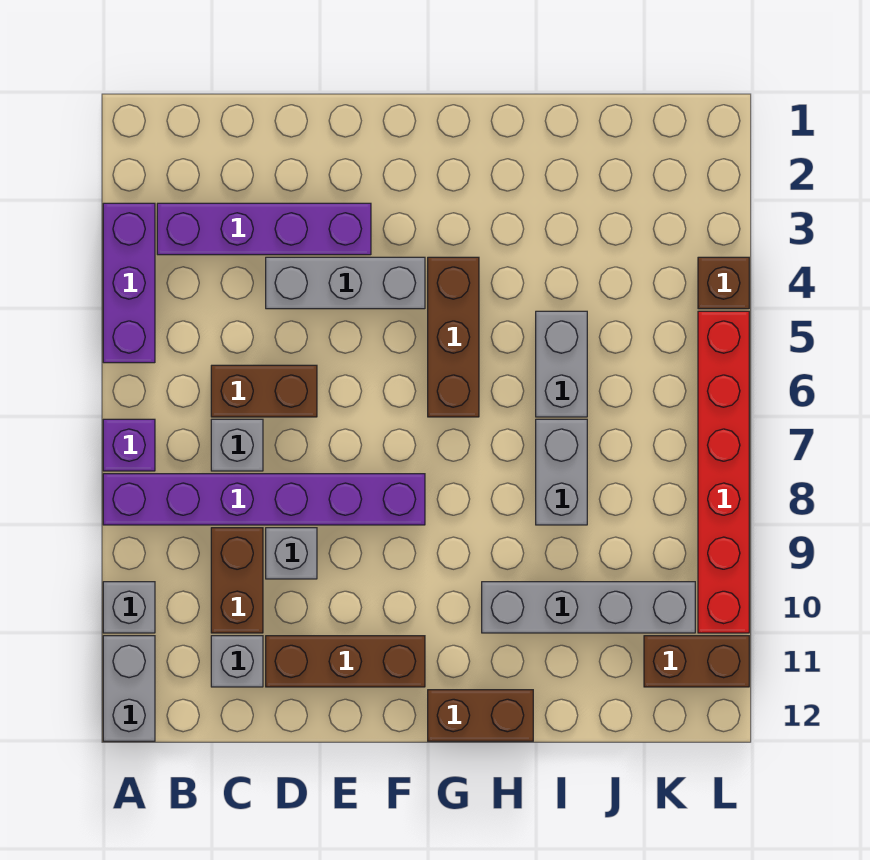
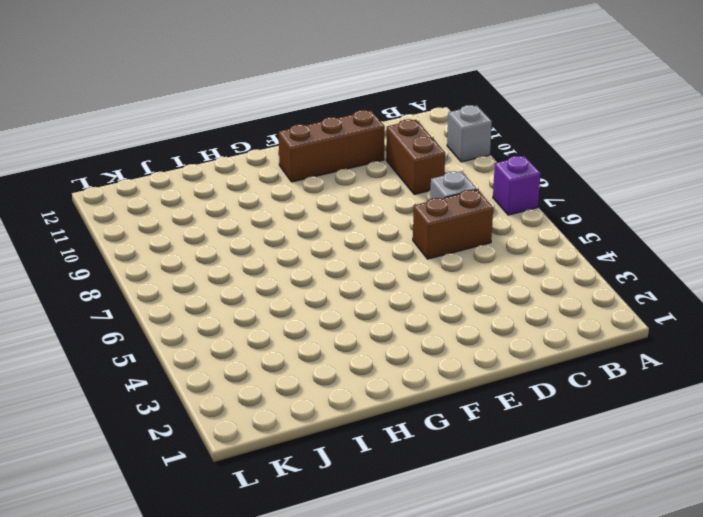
none -> purple 1x3 brick [103,203,155,363]
none -> purple 1x6 brick [103,474,425,525]
none -> grey 1x2 brick [103,636,155,741]

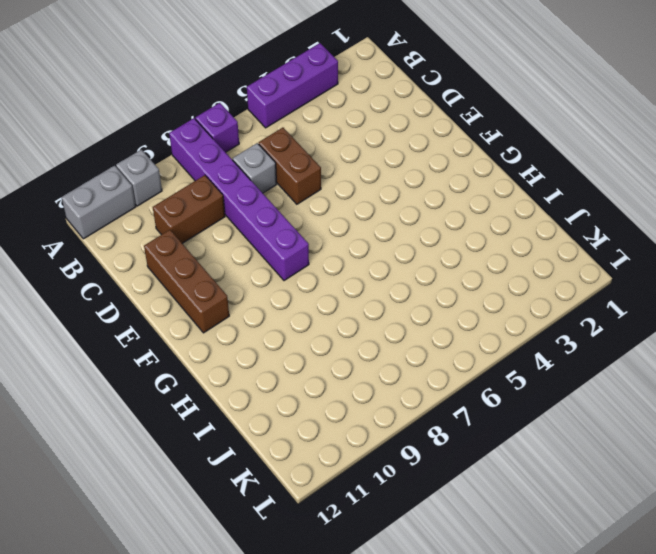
none -> purple 1x4 brick [157,203,371,255]
none -> grey 1x1 brick [211,636,263,687]
none -> grey 1x3 brick [266,257,425,309]

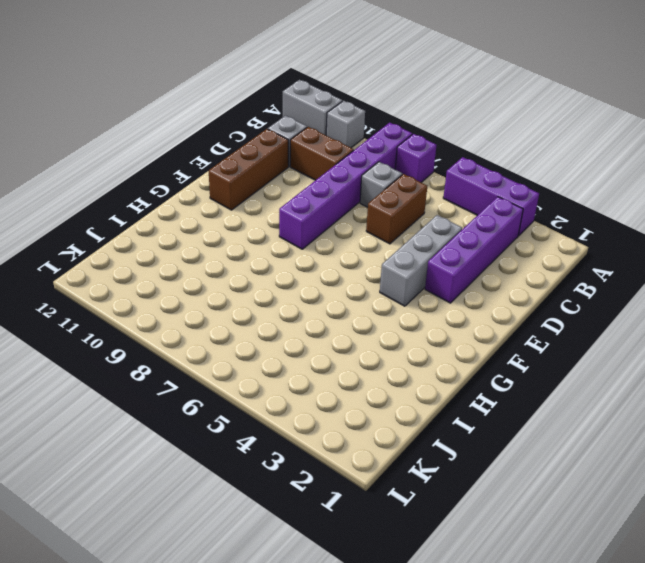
none -> grey 1x1 brick [266,528,317,579]
none -> brown 1x3 brick [428,257,479,417]
none -> brown 1x2 brick [428,690,533,741]

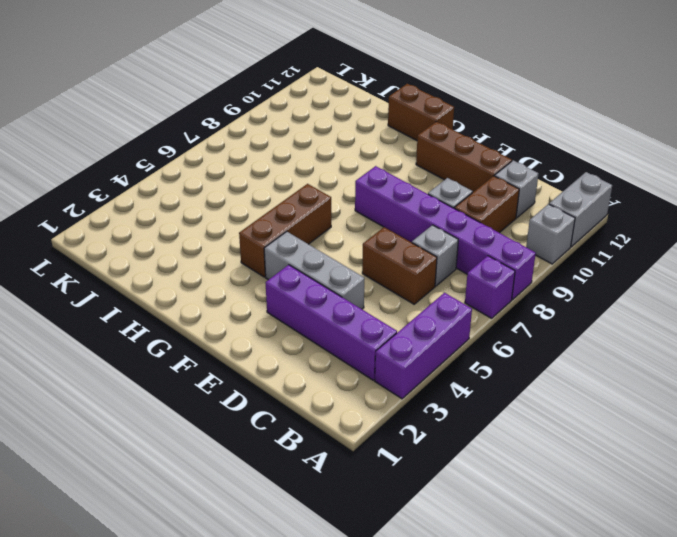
none -> grey 1x4 brick [482,582,695,633]
none -> grey 1x2 brick [536,311,587,417]
none -> grey 1x2 brick [536,419,587,525]

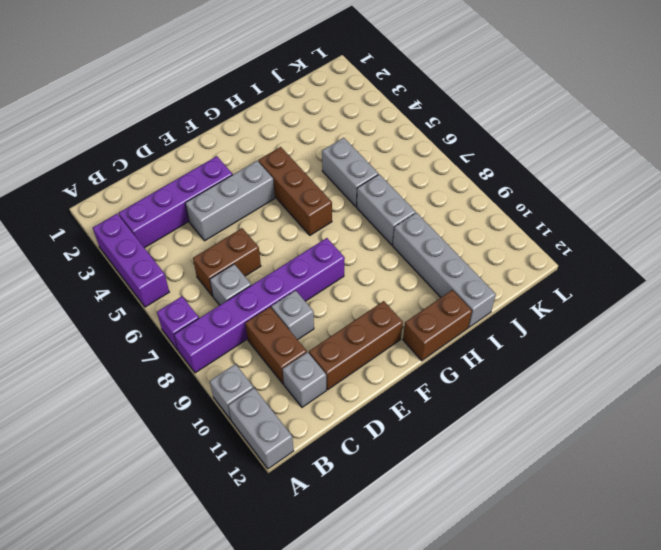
grey 1x4 brick [393,213,496,327] -> grey 1x4 brick turned to [482,582,695,633]
none -> brown 1x2 brick [644,636,749,687]
none -> brown 1x1 brick [698,257,749,309]
none -> red 1x6 brick [698,311,749,633]

